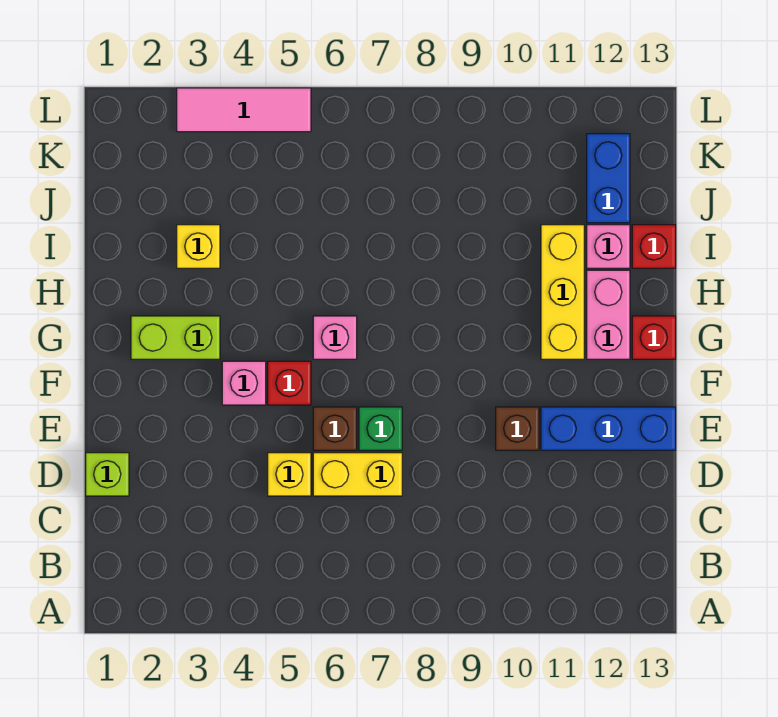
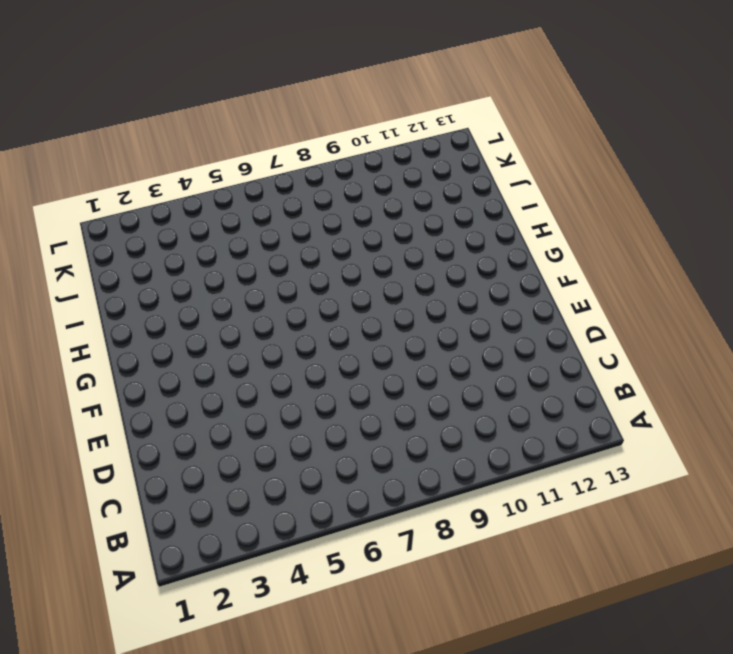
none -> lime 1x1 brick [86,453,129,496]
none -> yellow 1x1 brick [268,453,311,496]
none -> yellow 1x2 brick [313,453,402,496]

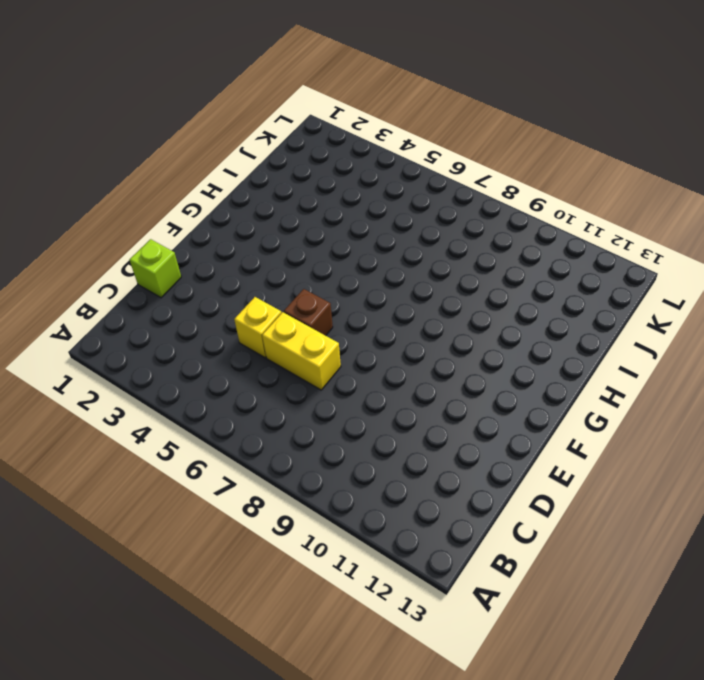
none -> green 1x1 brick [359,407,402,450]
none -> brown 1x1 brick [496,407,539,450]
none -> blue 1x3 brick [541,407,676,450]

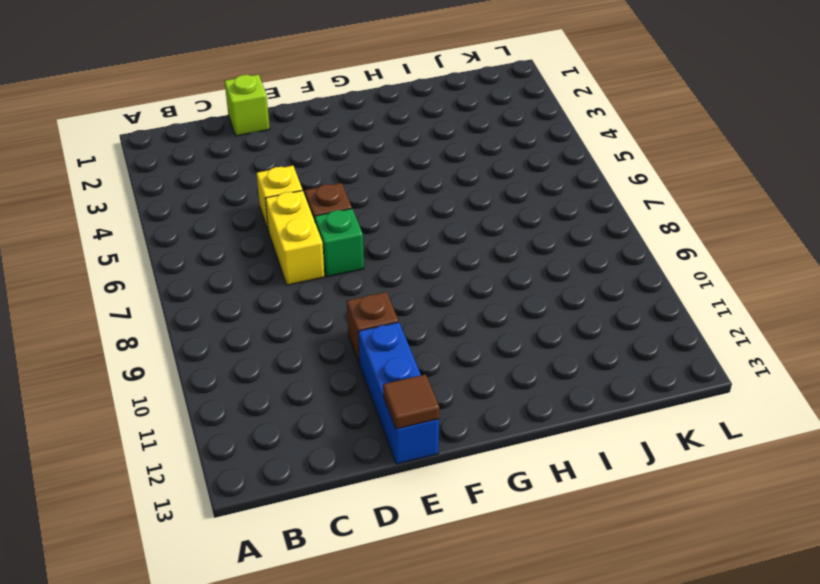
brown 1x1 tile [383,374,439,429] -> none
none -> pink 1x1 brick [222,361,266,405]
none -> red 1x1 brick [268,361,311,405]
none -> lime 1x2 brick [131,316,220,359]

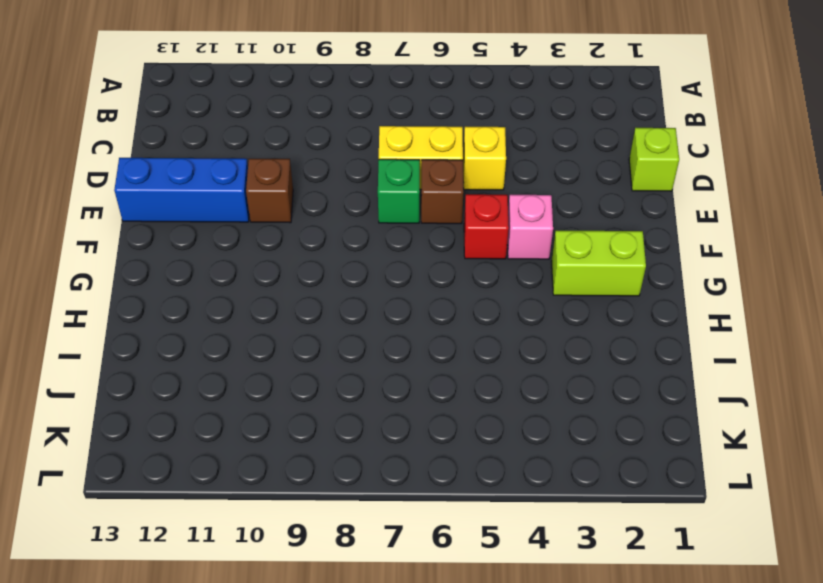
none -> pink 1x1 brick [313,316,357,359]
none -> yellow 1x3 brick [541,225,584,359]
none -> pink 1x2 brick [587,270,630,359]

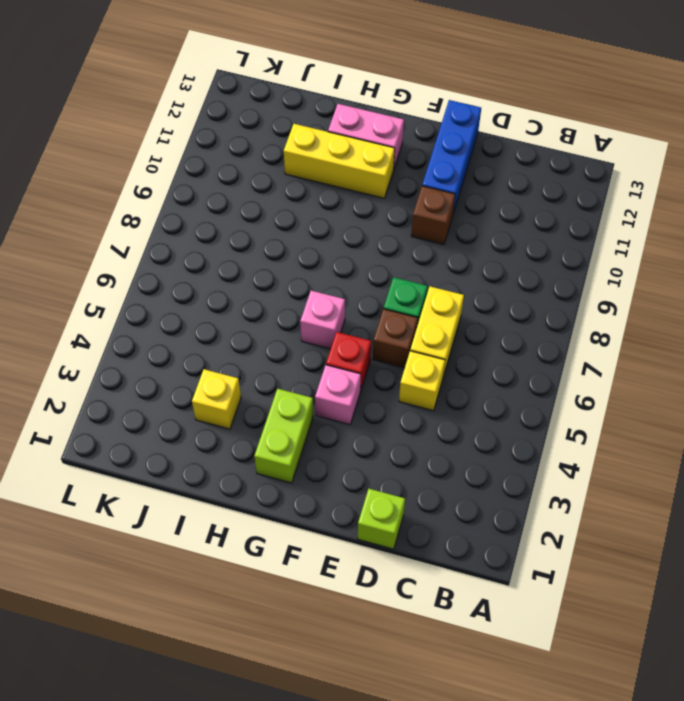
none -> red 1x1 brick [632,316,676,359]
none -> pink 1x1 brick [587,225,630,268]
none -> red 1x1 brick [632,225,676,268]

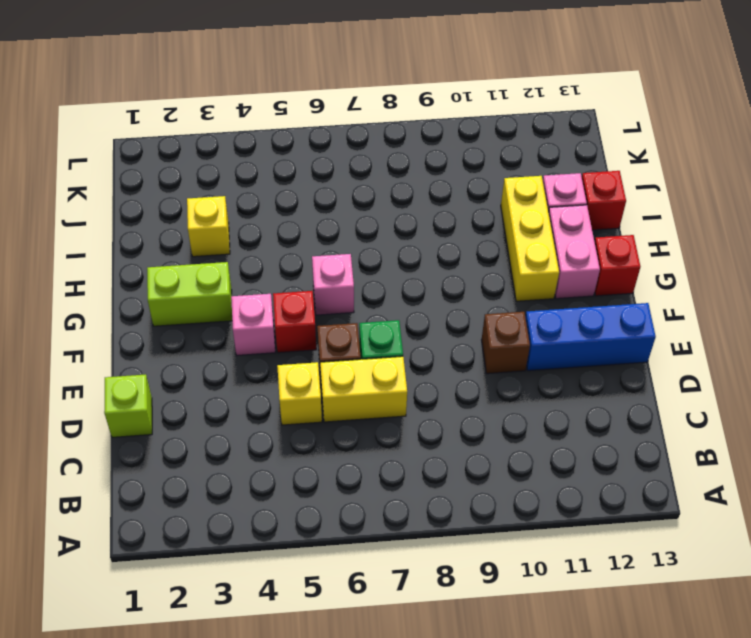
none -> blue 1x2 brick [587,134,630,223]
none -> pink 1x3 tile [177,88,311,132]

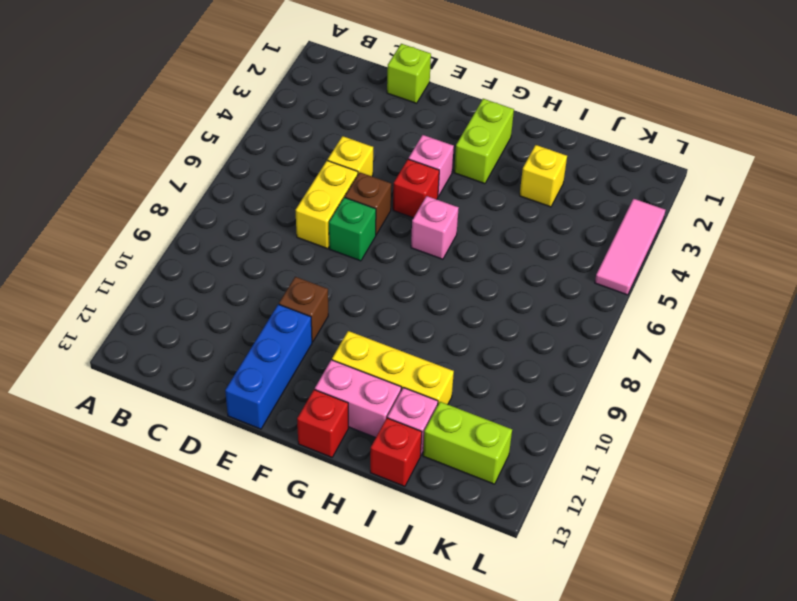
lime 1x2 brick [423,402,512,484] -> blue 1x2 brick [587,134,630,223]

